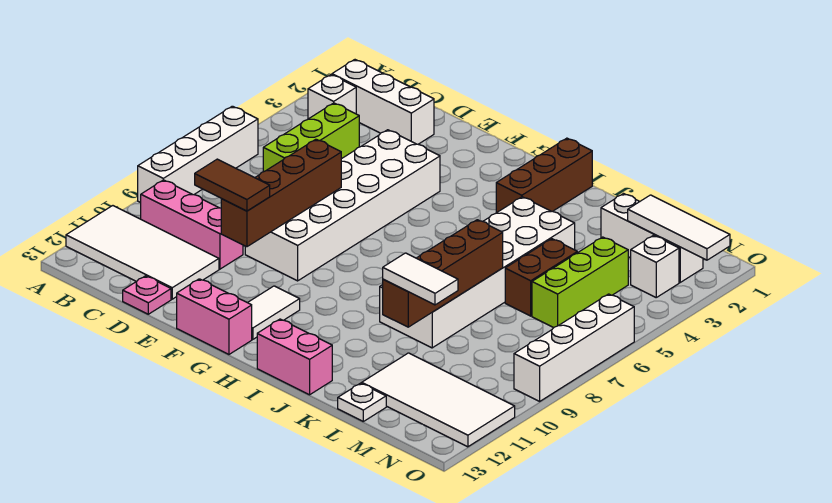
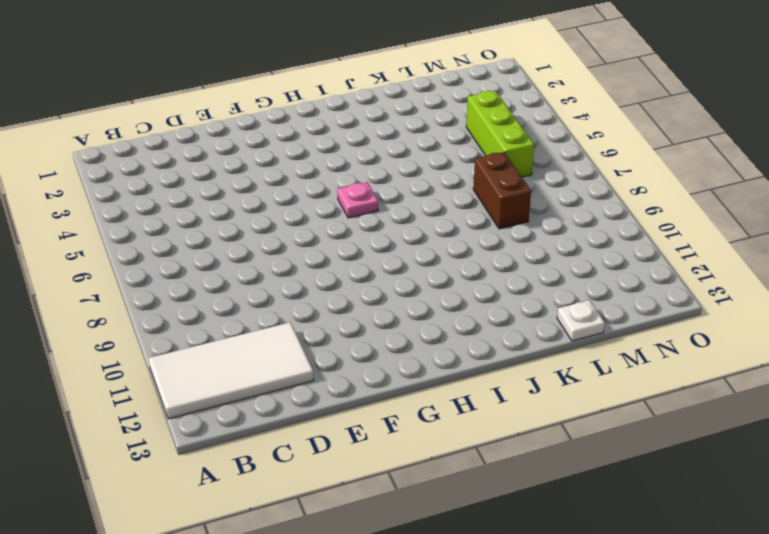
pink 1x1 plate [337,182,378,218] -> pink 1x1 plate moved to [123,276,171,314]
brown 1x2 brick [473,152,531,229] -> brown 1x2 brick moved to [505,239,577,316]
none -> white 1x4 brick [138,106,258,203]
none -> white 1x3 brick [332,60,434,144]
none -> white 1x1 brick [308,75,356,119]

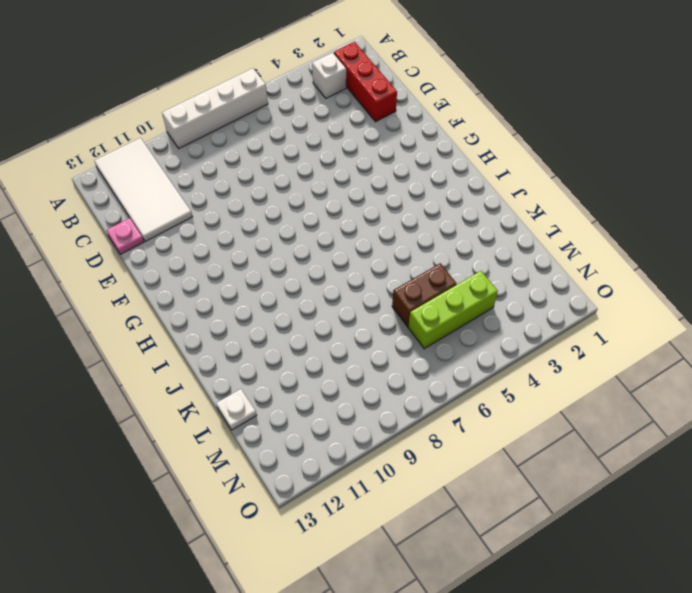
red 1x3 brick [334,42,397,122] -> white 1x3 brick [332,60,434,144]
none -> pink 1x3 brick [141,180,243,269]
none -> lime 1x3 brick [263,103,359,172]
none -> white 2x6 brick [245,130,440,281]

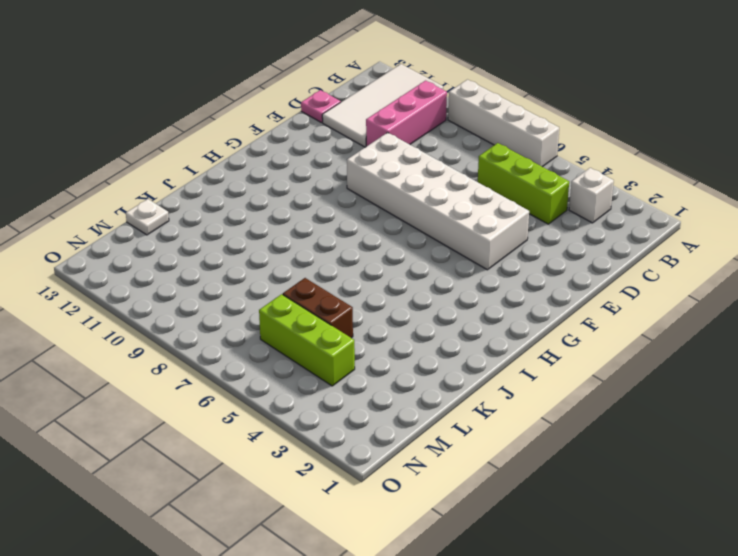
none -> white 1x3 brick [332,60,434,144]
none -> pink 1x2 brick [177,279,252,354]
none -> white 1x2 tile [248,286,300,339]

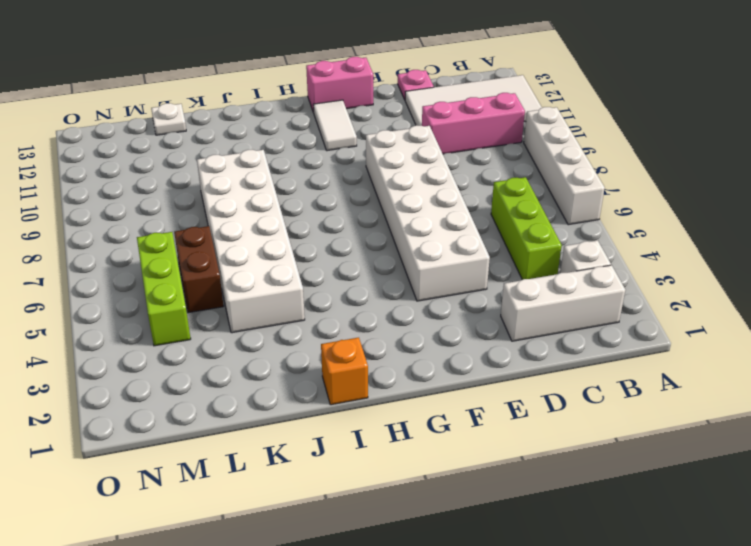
orange 1x1 brick [321,338,368,405] -> brown 1x3 brick [496,138,592,213]
none -> pink 1x2 brick [257,319,332,395]
none -> white 1x3 brick [601,194,703,282]
none -> white 2x4 tile [362,353,515,447]

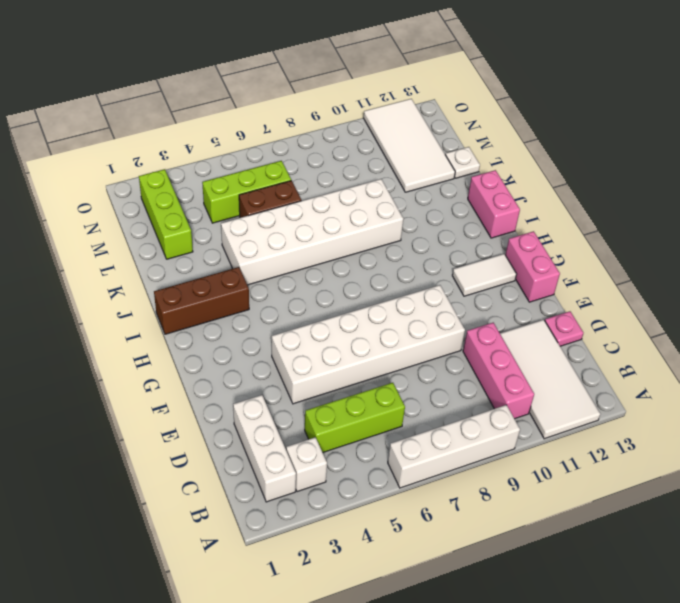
lime 1x3 brick [139,169,193,259] -> white 1x3 brick [601,194,703,282]
none -> white 1x1 brick [631,235,679,297]
none -> white 1x4 brick [514,294,634,401]
none -> brown 1x4 brick [221,139,341,247]

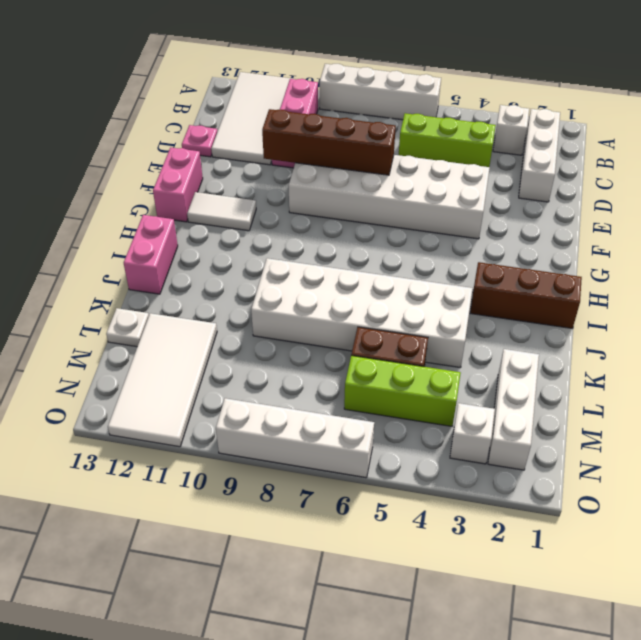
none -> brown 1x4 brick [383,220,503,327]
none -> white 1x3 tile [628,195,730,260]
none -> brown 1x2 tile [195,159,270,211]

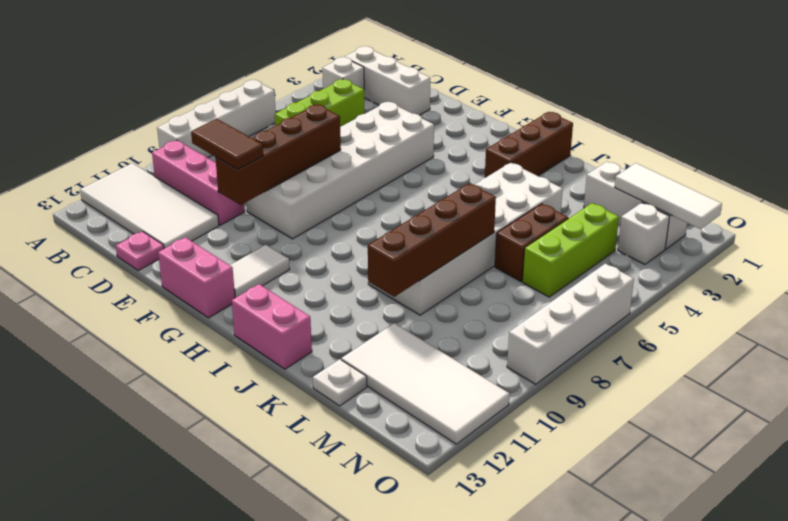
none -> white 1x2 tile [383,253,458,305]

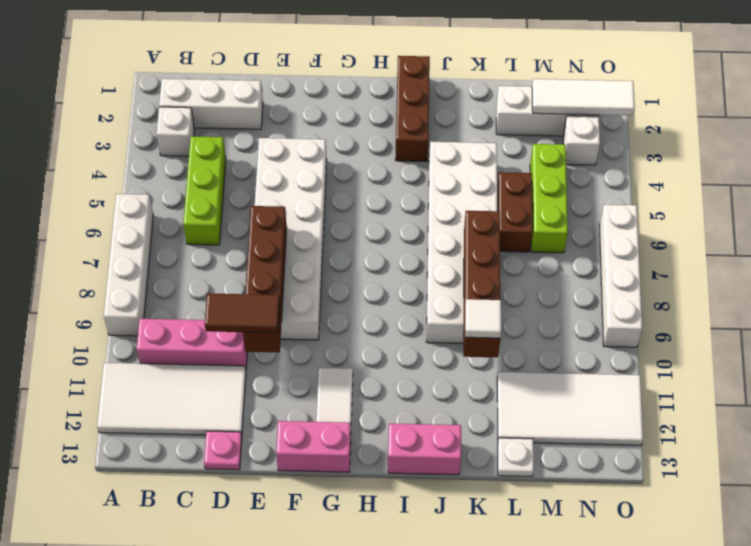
white 1x1 tile [465,299,501,338] -> white 1x2 tile [383,253,458,305]

